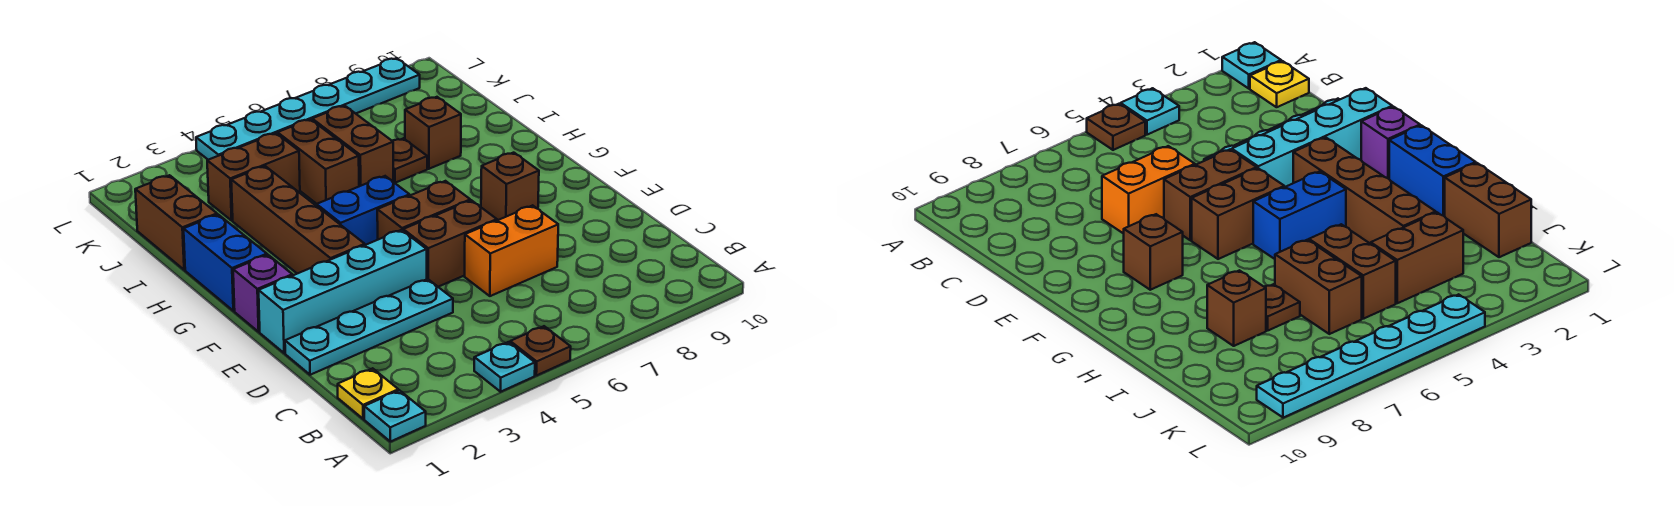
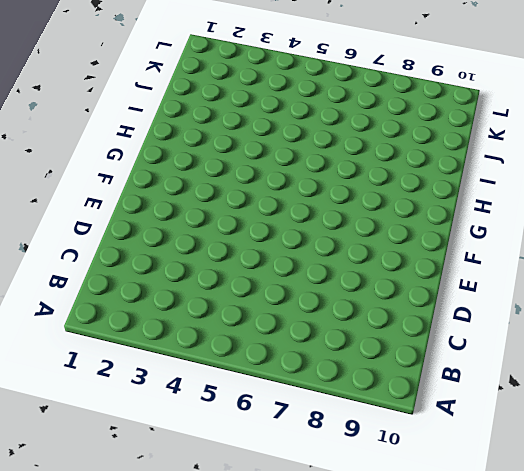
none -> cyan 1x1 plate [364,390,426,442]
none -> cyan 1x1 plate [474,342,535,392]
none -> brown 1x1 plate [510,326,571,375]

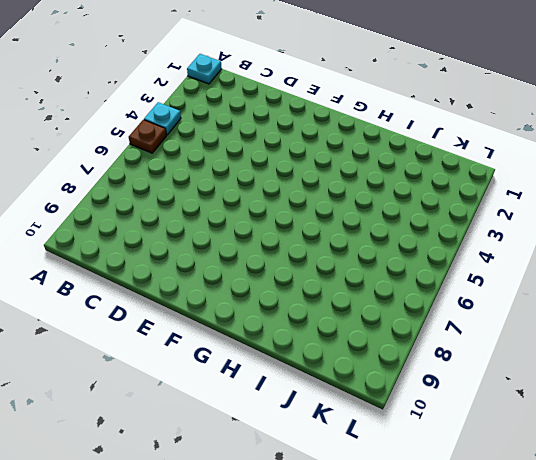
none -> yellow 1x1 plate [338,368,398,419]
none -> cyan 1x4 plate [285,279,453,375]
none -> orange 1x2 brick [465,205,558,296]

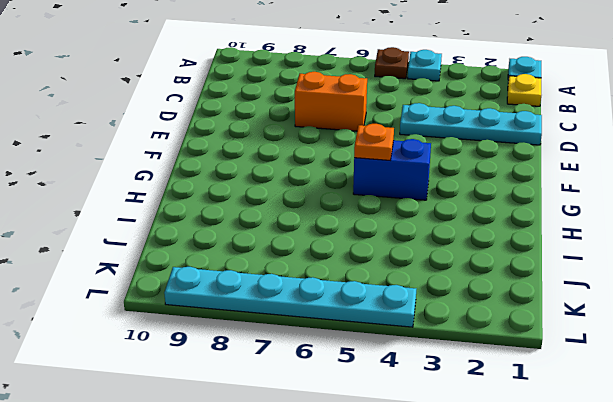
orange 1x1 plate [354,124,394,160] -> none
none -> cyan 1x4 brick [259,230,427,353]
none -> brown 1x2 brick [403,200,497,287]
none -> purple 1x1 brick [233,255,292,332]

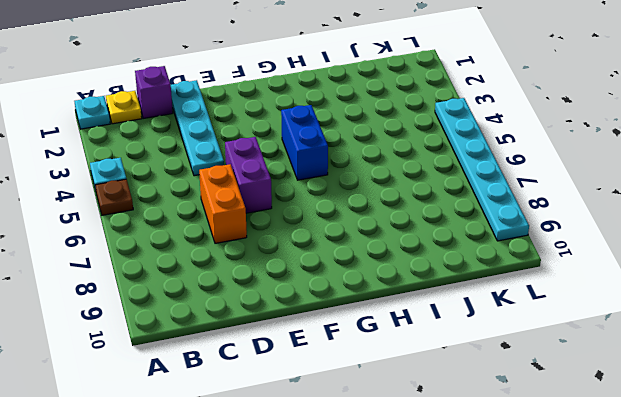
purple 1x1 brick [135,66,173,119] -> purple 1x1 brick moved to [233,255,292,332]
purple 1x2 brick [225,137,272,213] -> brown 1x2 brick [403,200,497,287]
none -> cyan 1x4 brick [259,230,427,353]
none -> brown 1x4 brick [231,166,365,274]
none -> brown 1x2 brick [377,181,470,240]

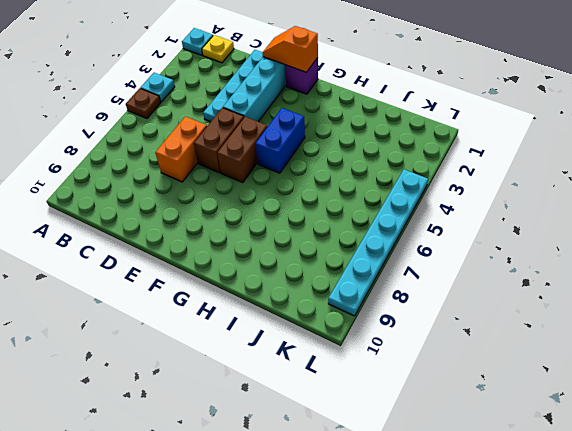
orange 1x2 slope [262,26,318,72] -> none
none -> brown 1x4 brick [231,166,365,274]
none -> brown 1x1 brick [481,153,539,220]
none -> blue 1x2 brick [184,215,267,311]

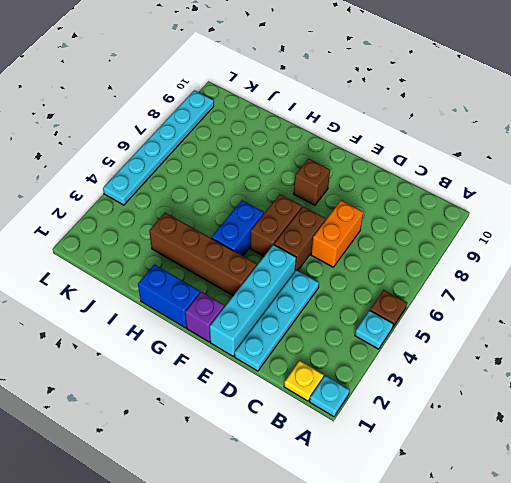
none -> brown 1x2 brick [135,175,217,270]
none -> brown 1x2 brick [278,119,359,204]
none -> brown 1x2 brick [312,106,393,186]

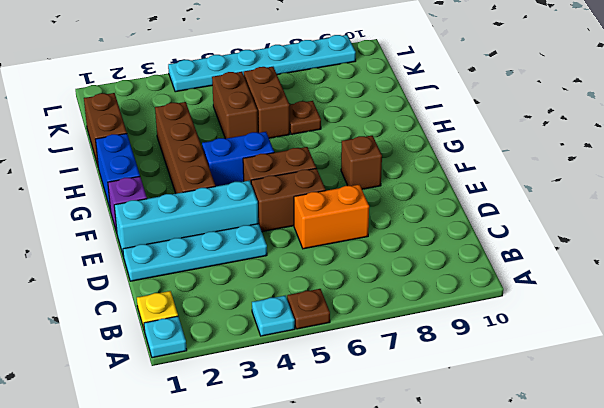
none -> brown 1x1 brick [405,97,461,169]
none -> brown 1x2 brick [207,133,300,220]

